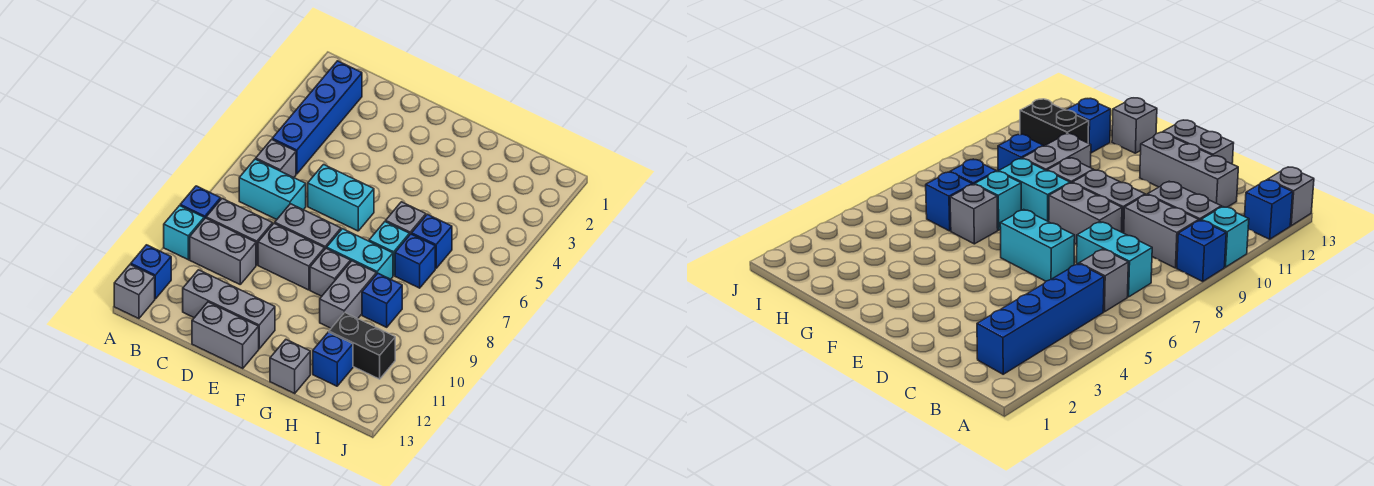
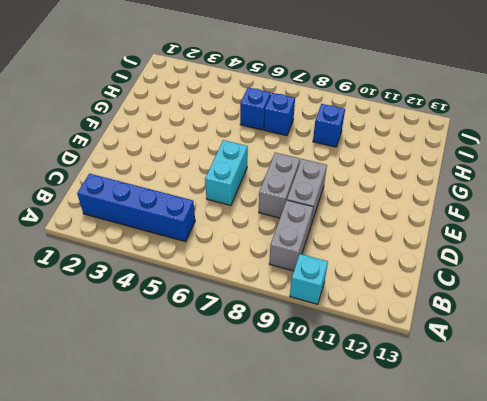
none -> blue 1x1 brick [180,186,221,219]
none -> blue 1x1 brick [131,245,171,299]
none -> grey 1x1 brick [114,264,155,319]

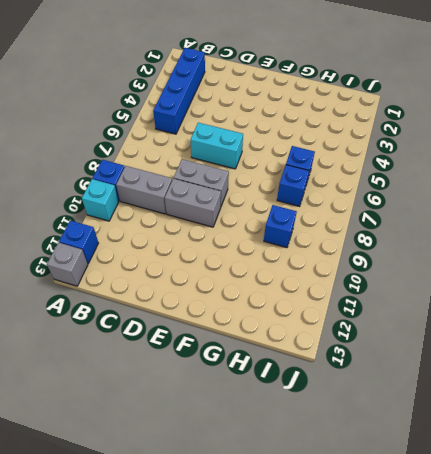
none -> grey 1x1 brick [256,140,296,177]
none -> cyan 1x2 brick [239,159,306,219]
none -> grey 1x2 brick [190,218,256,284]

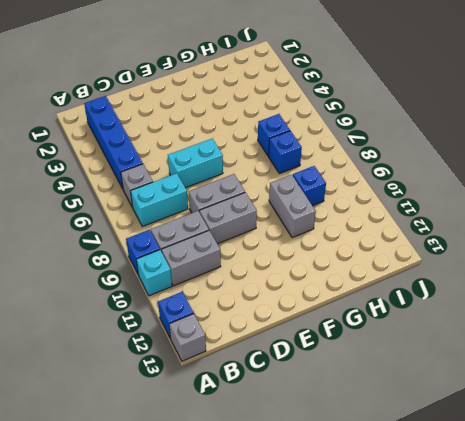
none -> grey 1x3 brick [183,270,275,349]
none -> grey 1x2 brick [192,302,259,368]
none -> cyan 1x2 brick [327,229,393,279]

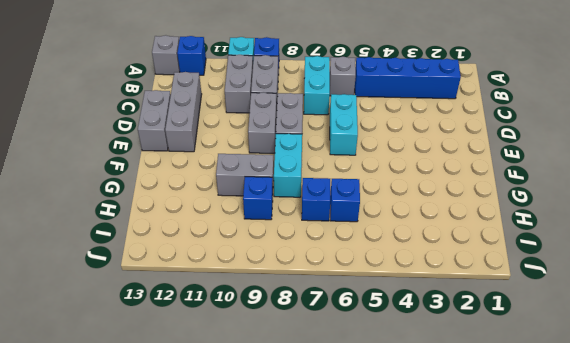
none -> grey 1x1 brick [310,248,351,296]
none -> grey 1x1 brick [386,202,426,235]
none -> cyan 1x1 brick [369,222,409,276]

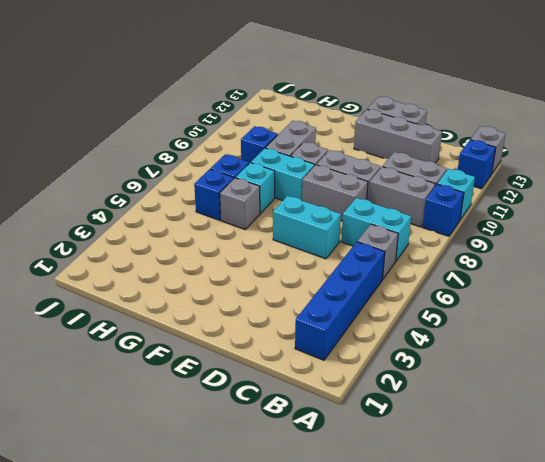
none -> grey 1x1 brick [270,340,310,393]
none -> black 1x2 brick [329,313,395,379]
none -> blue 1x1 brick [313,332,353,386]

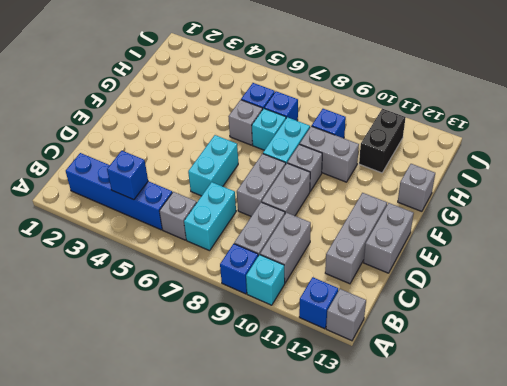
blue 1x1 brick [107,151,148,200] -> blue 1x1 brick moved to [313,332,353,386]

